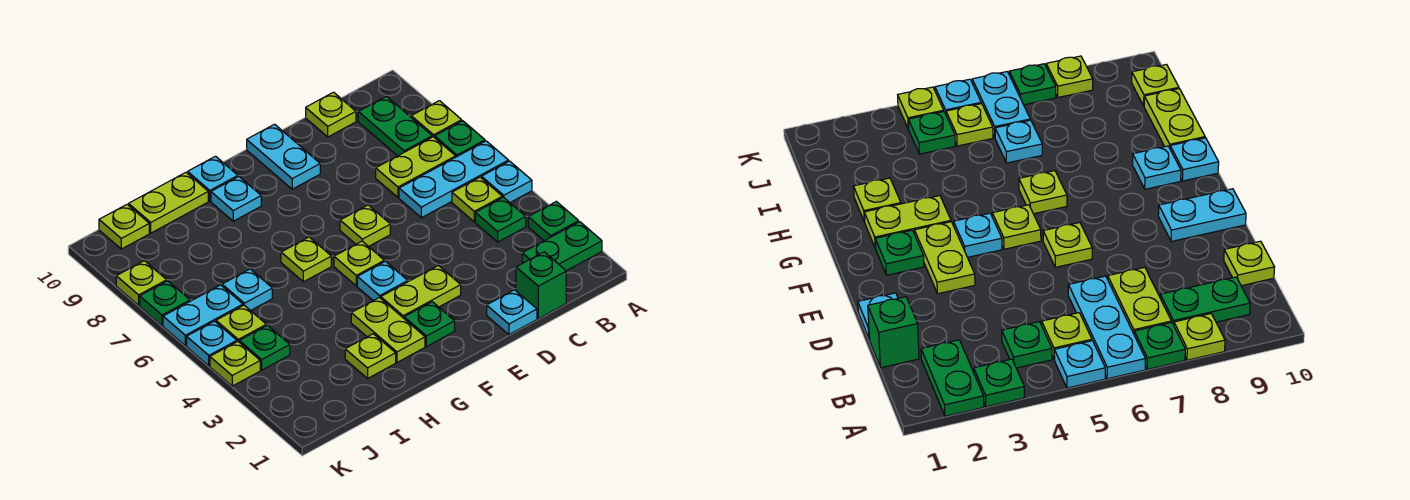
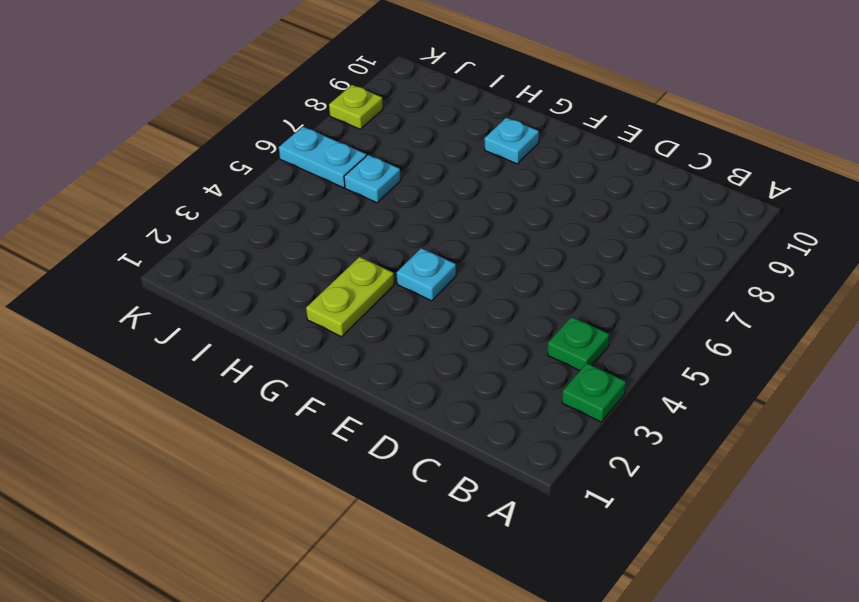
none -> green 1x2 plate [522,222,602,271]
none -> cyan 1x1 plate [482,161,532,202]
none -> cyan 1x3 plate [399,141,508,218]
none -> green 1x1 plate [435,121,485,157]

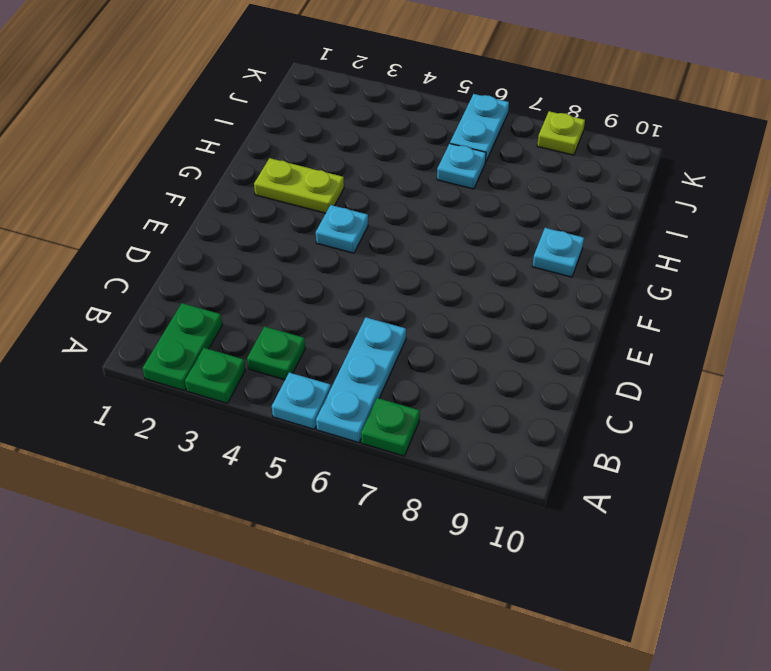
none -> lime 1x1 plate [411,101,462,138]
none -> lime 1x1 plate [452,177,502,222]
none -> lime 1x2 plate [376,137,456,197]
none -> green 1x2 plate [358,96,432,156]

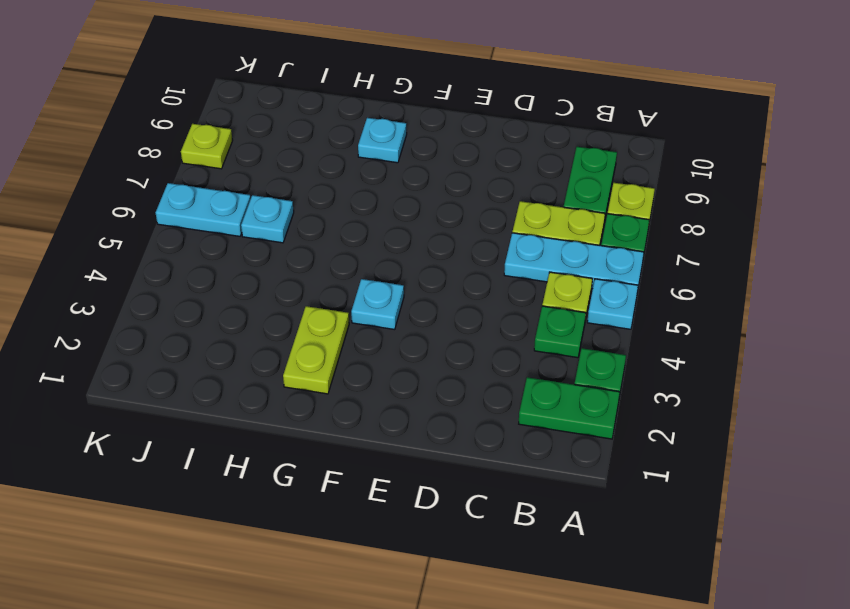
none -> green 1x1 brick [516,252,566,319]
none -> lime 1x1 plate [306,92,356,137]
none -> cyan 1x1 plate [487,290,537,335]
none -> lime 1x2 plate [381,266,461,318]

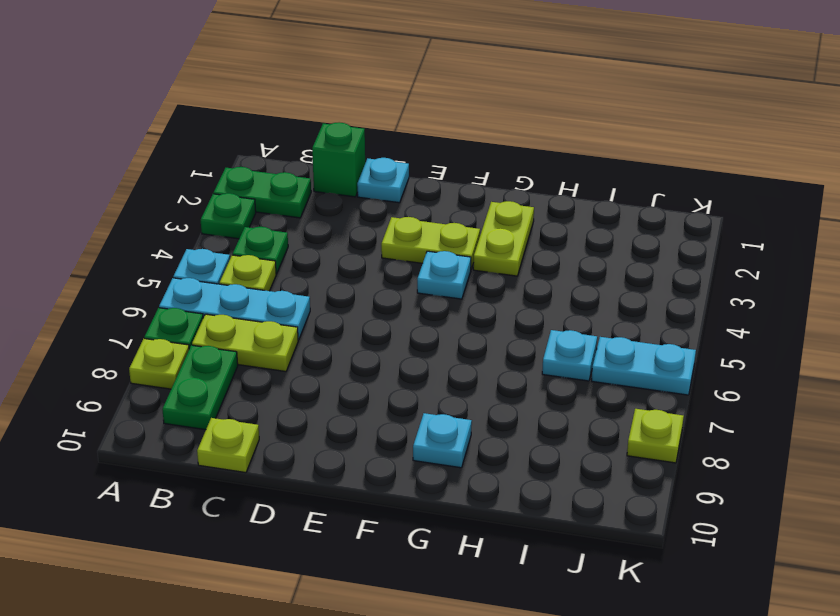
none -> lime 1x1 plate [340,205,390,247]
none -> cyan 1x2 plate [247,124,320,189]
none -> green 1x1 plate [404,302,455,347]
none -> lime 1x1 plate [334,241,384,286]

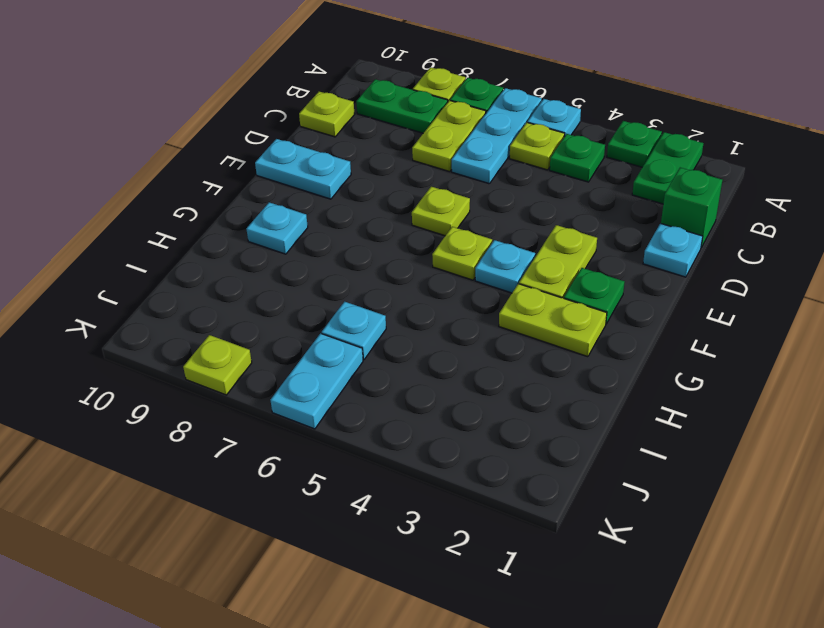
none -> lime 1x1 plate [281,237,331,282]
none -> cyan 1x1 plate [188,156,238,201]
none -> lime 1x1 plate [345,334,396,378]
none -> lime 1x2 plate [129,172,208,233]

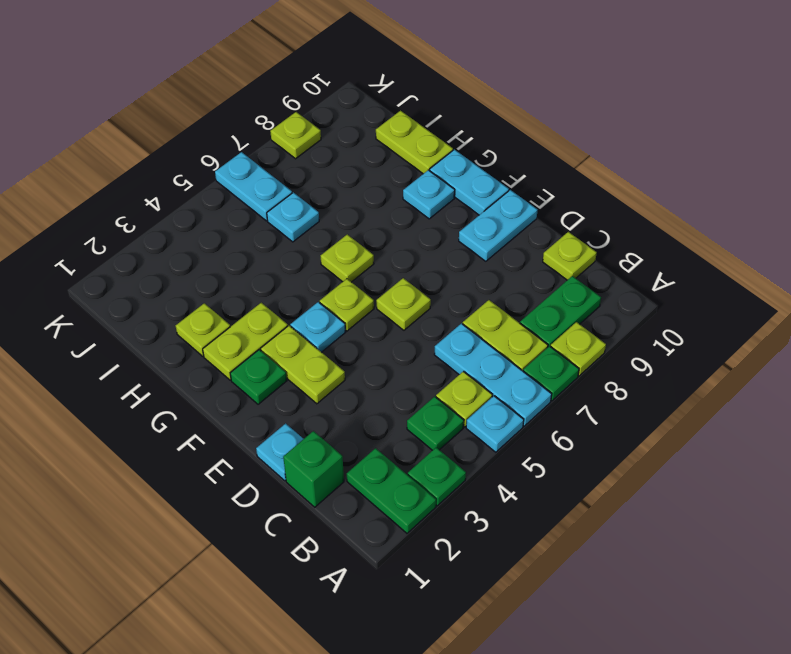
cyan 1x2 plate [430,150,509,215] -> cyan 1x1 plate [188,156,238,201]
none -> green 1x1 plate [239,325,290,370]
none -> lime 1x1 plate [216,305,266,342]
none -> lime 1x1 plate [99,204,149,249]
none -> lime 1x1 plate [210,342,260,386]

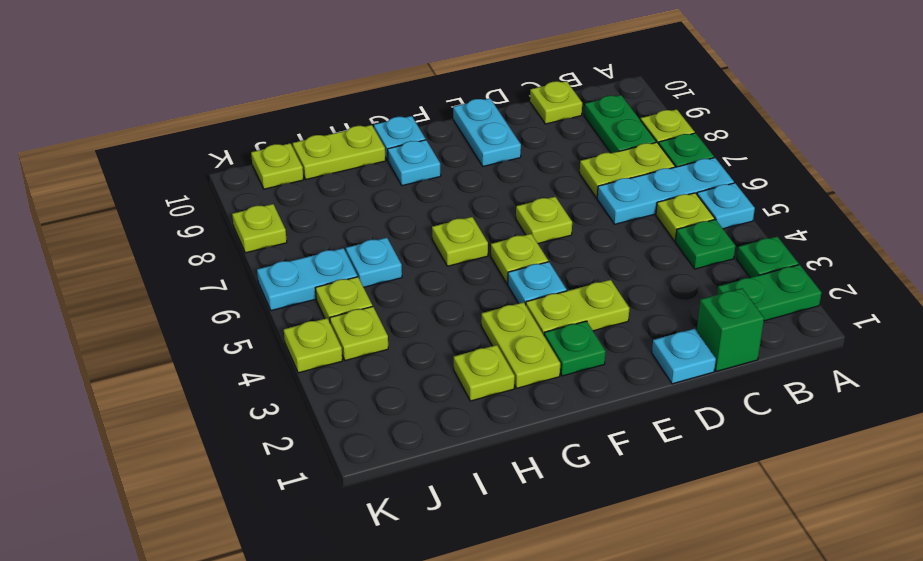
lime 1x1 plate [330,306,388,361] -> green 1x1 plate [239,325,290,370]
none -> cyan 1x1 plate [187,321,237,366]
none -> green 1x1 plate [140,281,190,326]

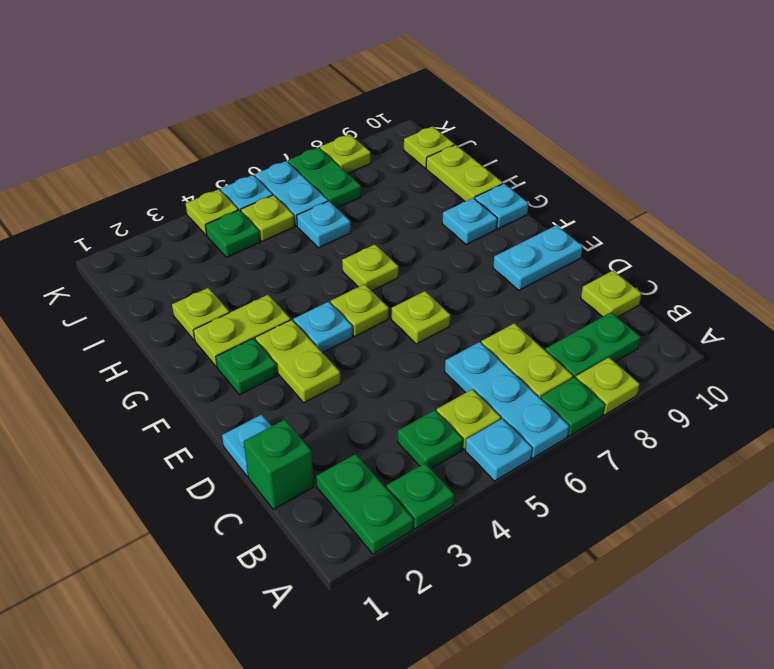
green 1x2 plate [288,147,361,208] -> green 1x1 plate [140,281,190,326]

